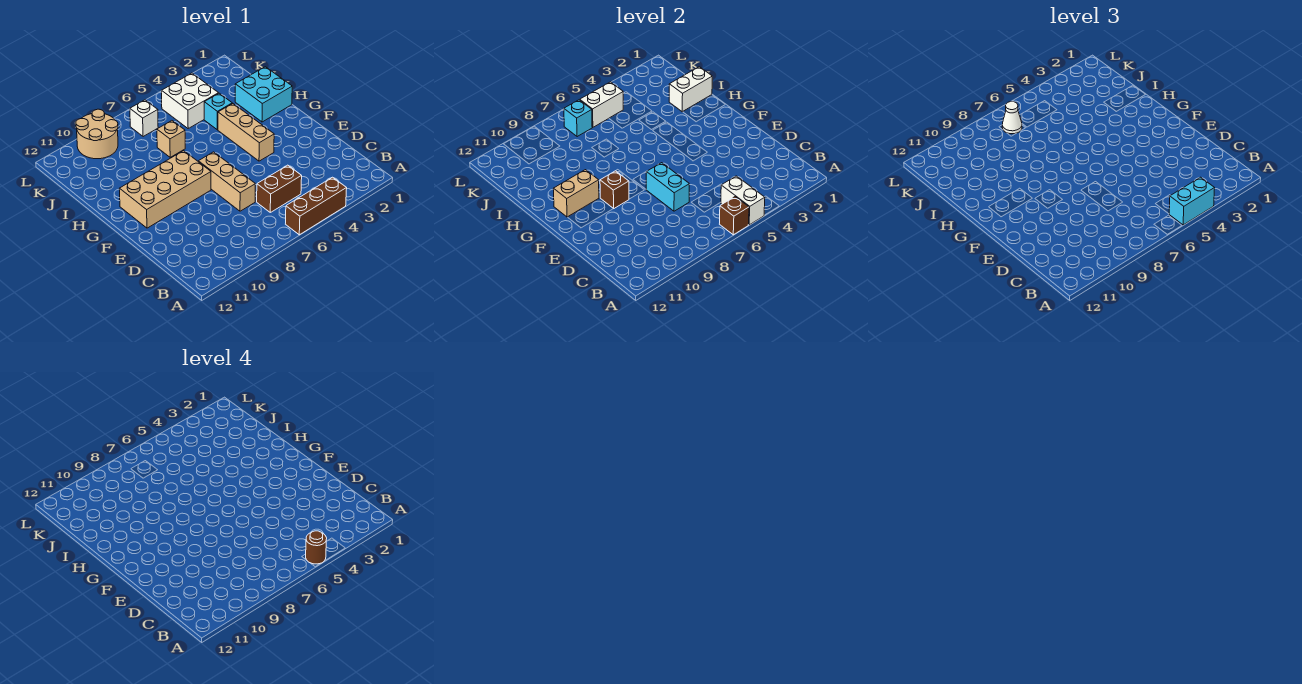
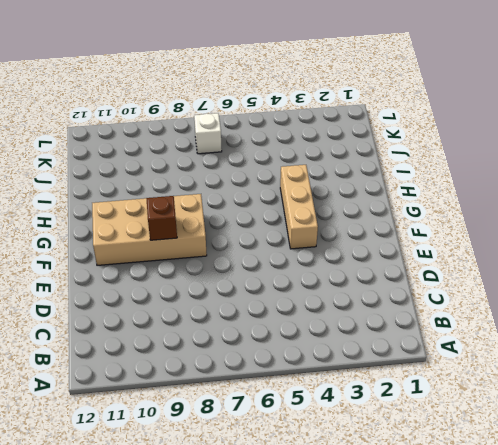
none -> brown 1x3 brick [286,177,347,235]
none -> brown 1x2 brick [257,165,302,212]
none -> tan 1x3 brick [198,152,255,211]

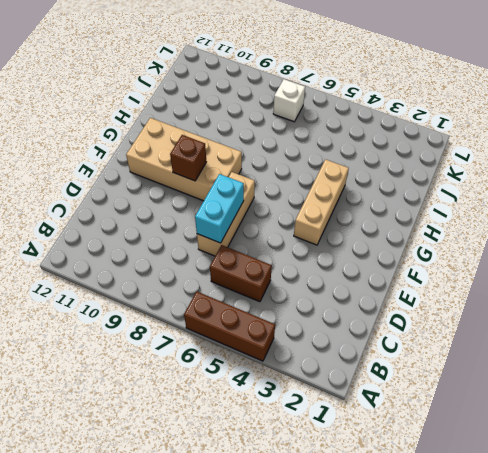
none -> cyan 2x2 brick [235,67,292,122]
none -> cyan 1x1 brick [204,93,232,130]
none -> tan 1x1 brick [157,121,185,157]

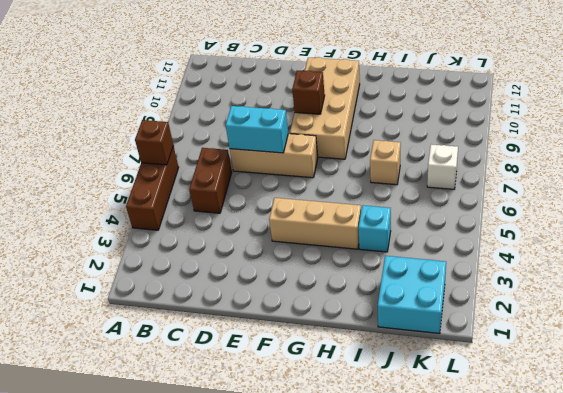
cyan 2x2 brick [378,256,446,334] -> cyan 2x2 brick moved to [235,67,292,122]
none -> white 2x2 brick [162,73,219,128]
none -> tan 2x2 round brick [76,109,118,159]
none -> white 1x2 brick [721,176,765,225]

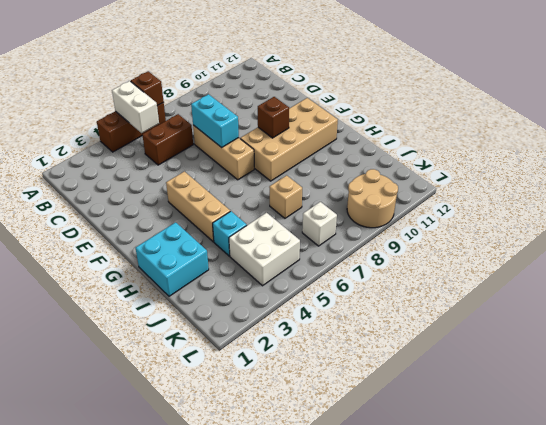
none -> tan 1x2 brick [553,170,599,217]
none -> white 1x2 brick [669,67,712,112]
none -> white 1x2 brick [580,82,623,127]

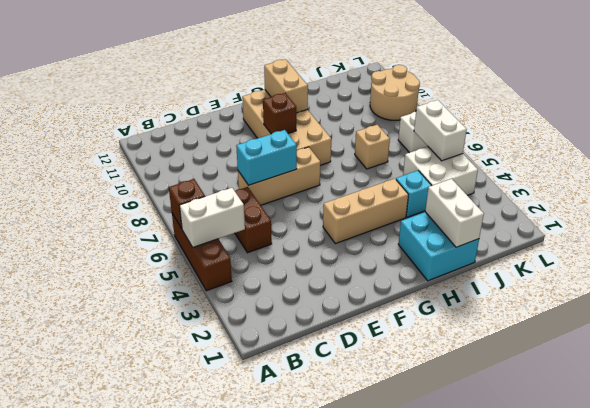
none -> cyan 1x1 brick [564,100,592,137]
none -> cyan 1x2 brick [1169,177,1215,225]
none -> white 1x1 cone [1002,102,1022,134]

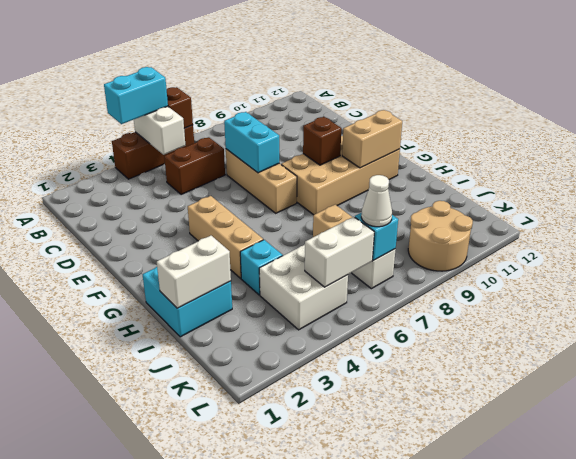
none -> brown 1x1 round brick [306,531,327,564]

